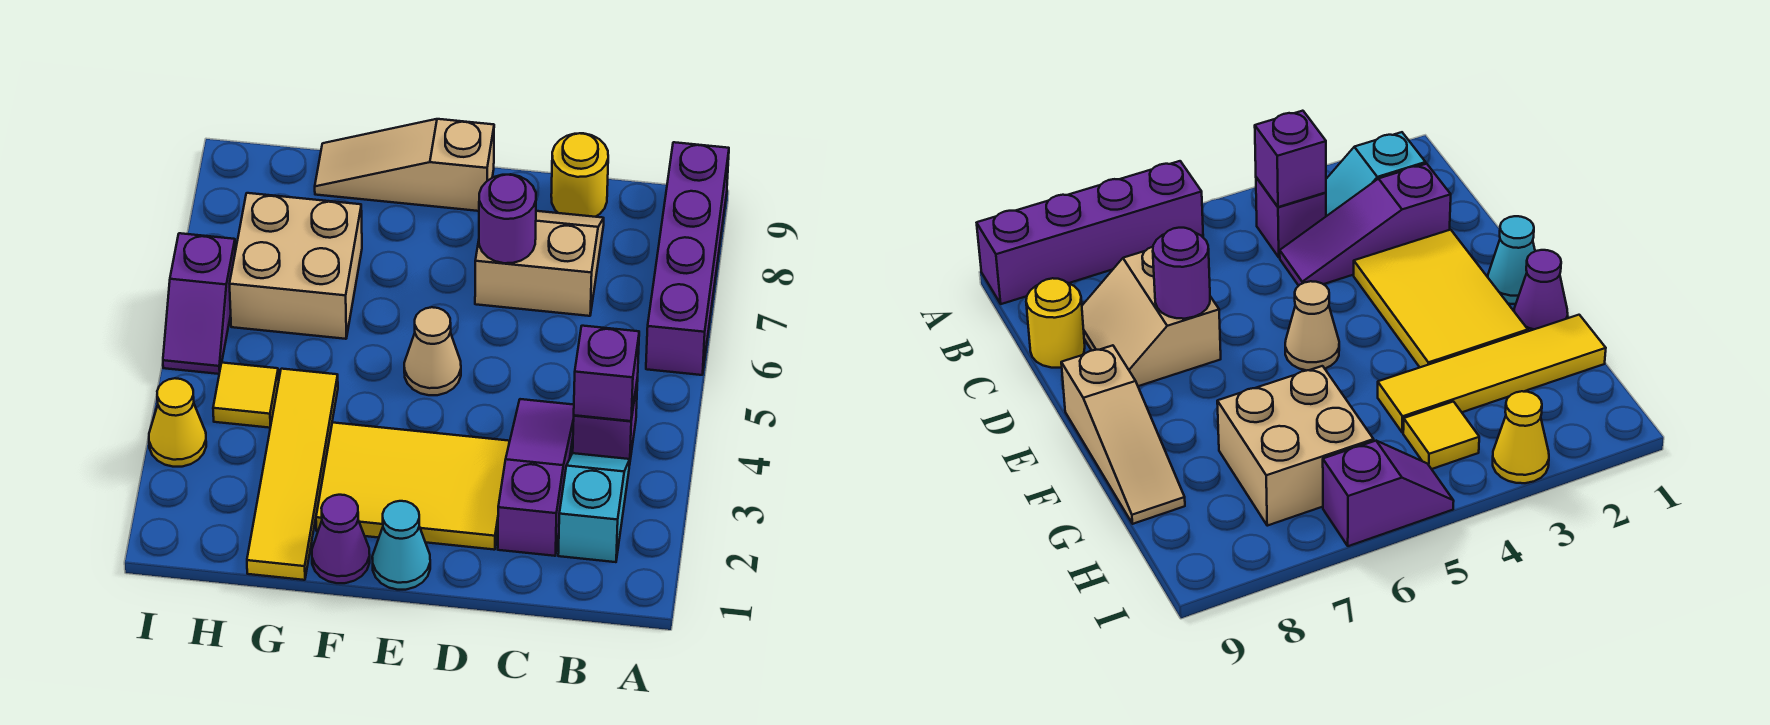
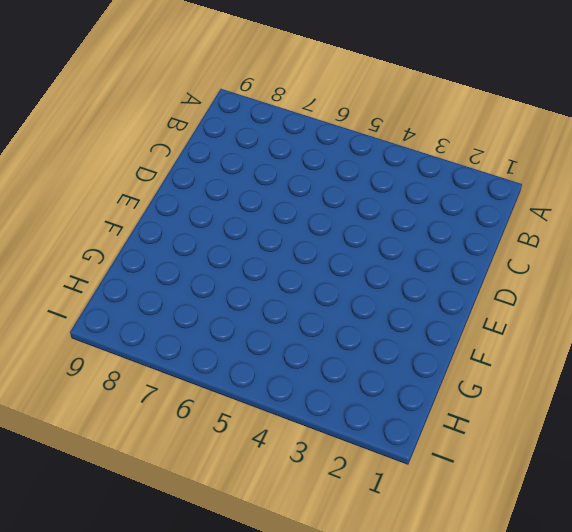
none -> purple 1x4 brick [646,142,729,375]
none -> cyan 1x2 slope [558,453,630,562]
none -> purple 1x1 brick [573,378,638,459]

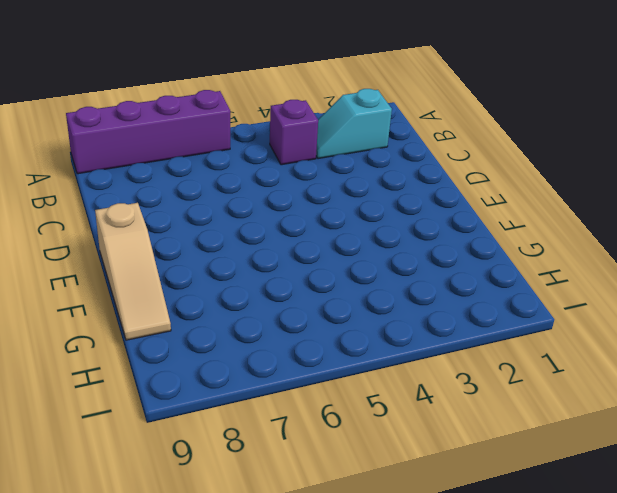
none -> purple 1x3 slope [498,399,574,556]
none -> tan 2x2 slope [475,211,604,316]
none -> yellow 1x1 round brick [551,133,608,217]

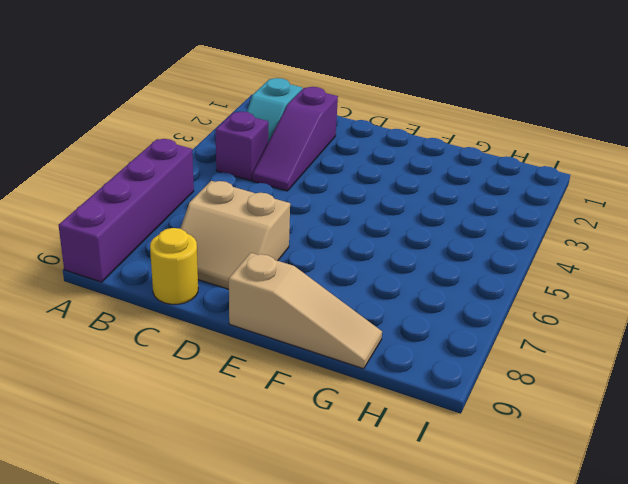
none -> yellow 2x3 tile [316,423,510,550]
none -> cyan 1x1 cone [372,501,430,590]
none -> tan 1x1 cone [404,307,461,395]

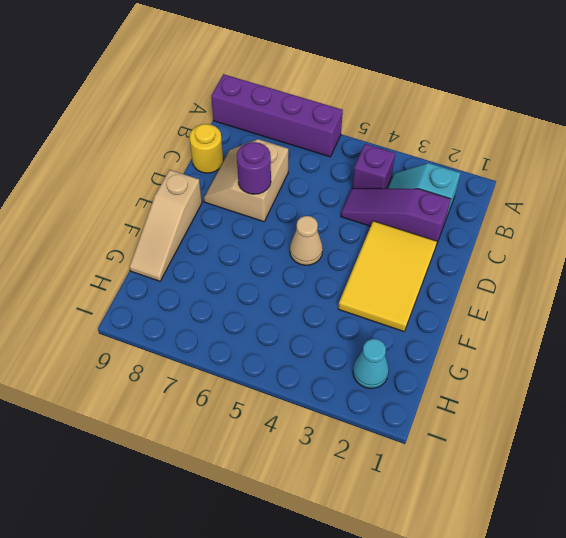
cyan 1x1 cone [353,339,389,389] -> cyan 1x1 cone moved to [372,501,430,590]
none -> purple 1x1 cone [312,495,370,583]
none -> yellow 1x4 tile [247,369,338,580]
none -> tan 2x2 brick [230,193,362,339]

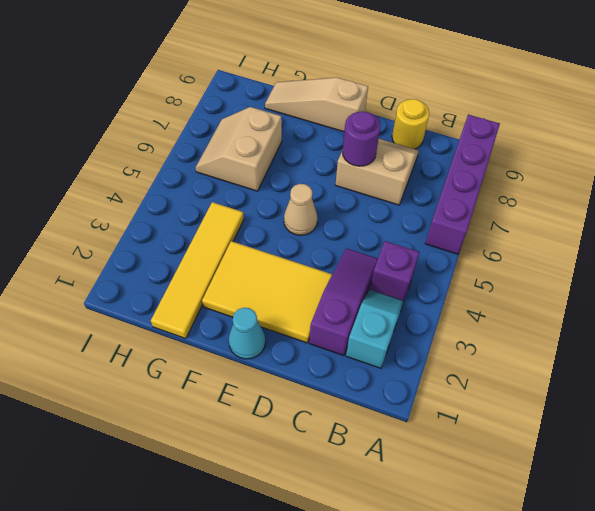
tan 2x2 slope [195,107,282,191] -> tan 2x2 brick [230,193,362,339]
none -> purple 1x1 cone [312,495,370,583]
none -> yellow 1x1 tile [213,363,279,428]
none -> yellow 1x1 cone [149,378,206,467]

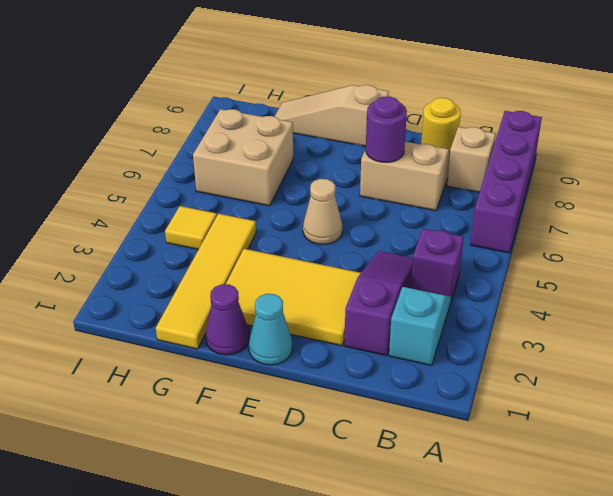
tan 1x1 brick [447,127,496,192] -> none
none -> yellow 1x1 cone [149,378,206,467]
none -> purple 1x2 slope [163,233,235,374]
none -> purple 1x1 brick [574,326,639,421]

